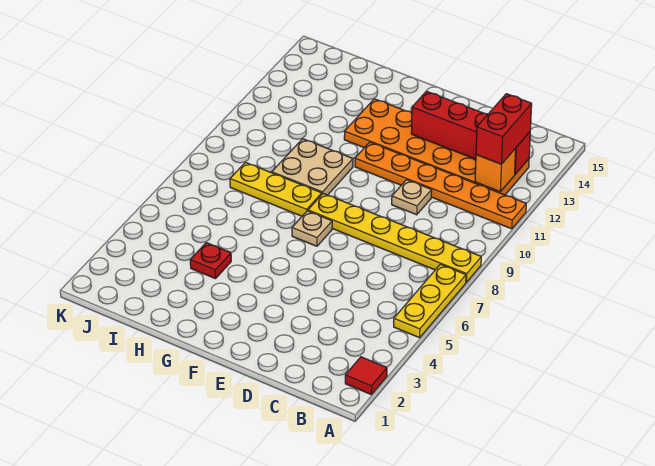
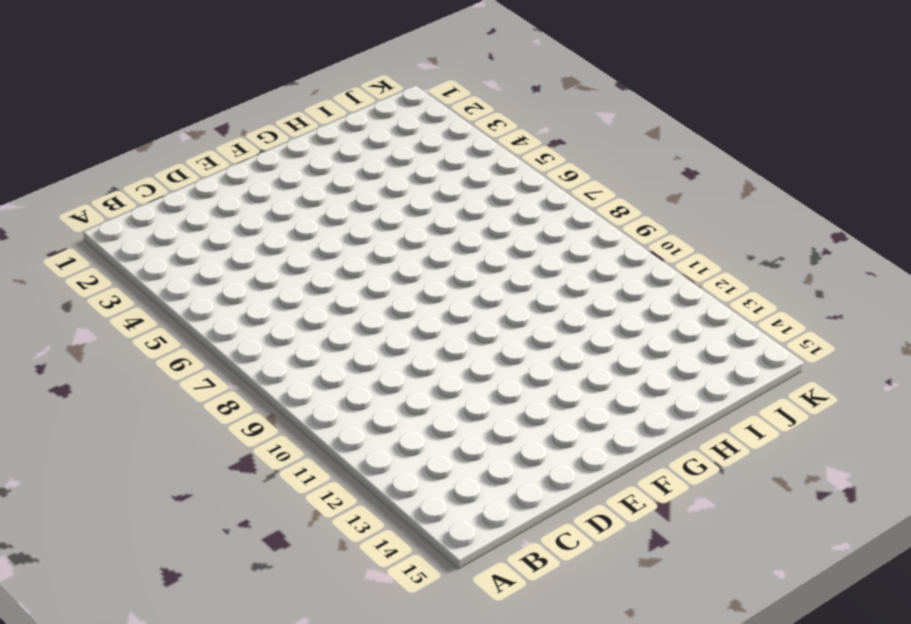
none -> red 1x1 tile [345,357,387,394]
none -> yellow 1x3 plate [394,264,466,338]
none -> yellow 1x6 plate [308,194,481,282]

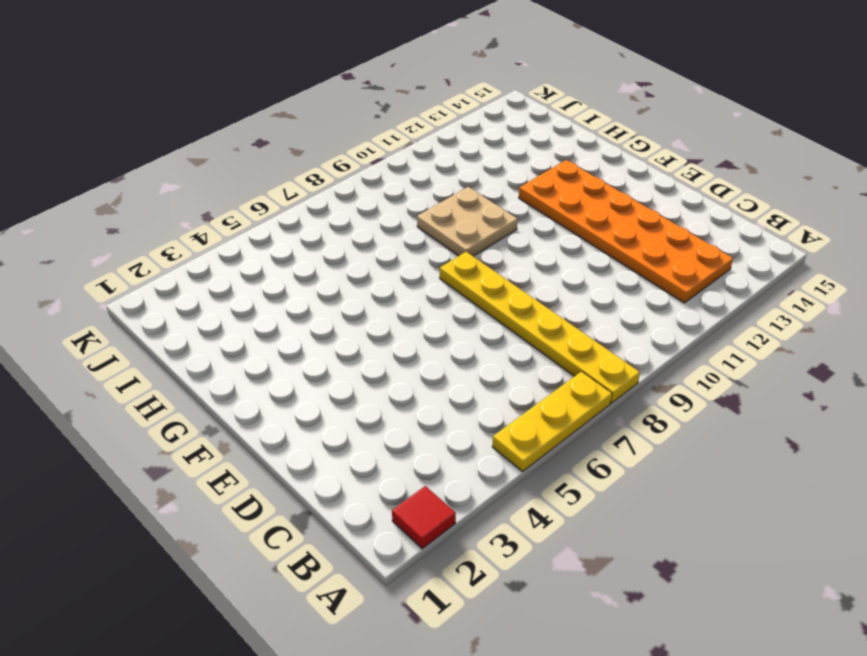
none -> orange 1x6 plate [355,142,526,229]
none -> tan 1x1 plate [392,180,432,215]
none -> tan 1x1 plate [292,211,332,246]

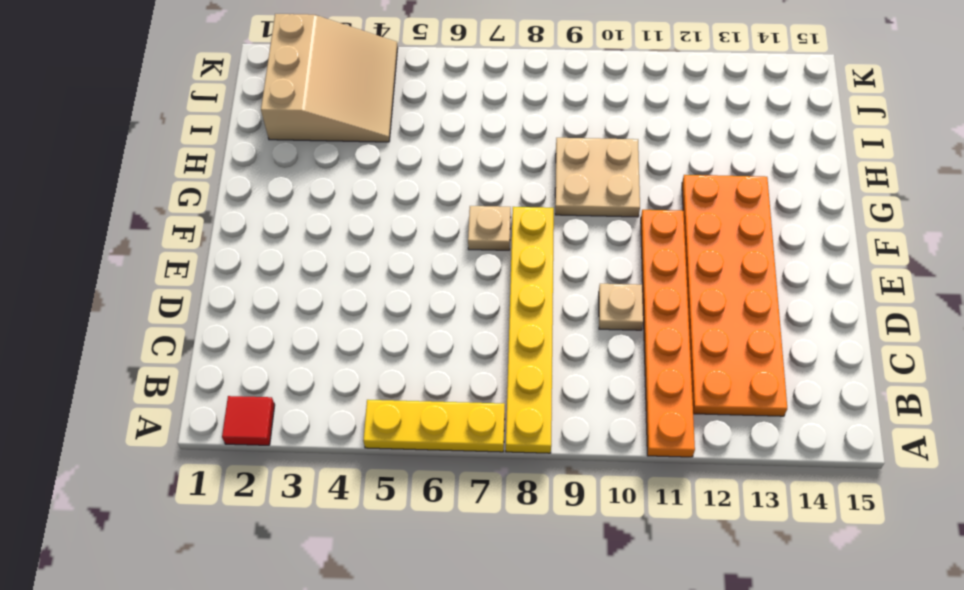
tan 3x3 slope [261,14,398,142] -> none
none -> yellow 1x3 plate [230,162,322,216]
none -> red 1x1 plate [190,243,231,279]
none -> orange 1x1 brick [475,148,516,192]

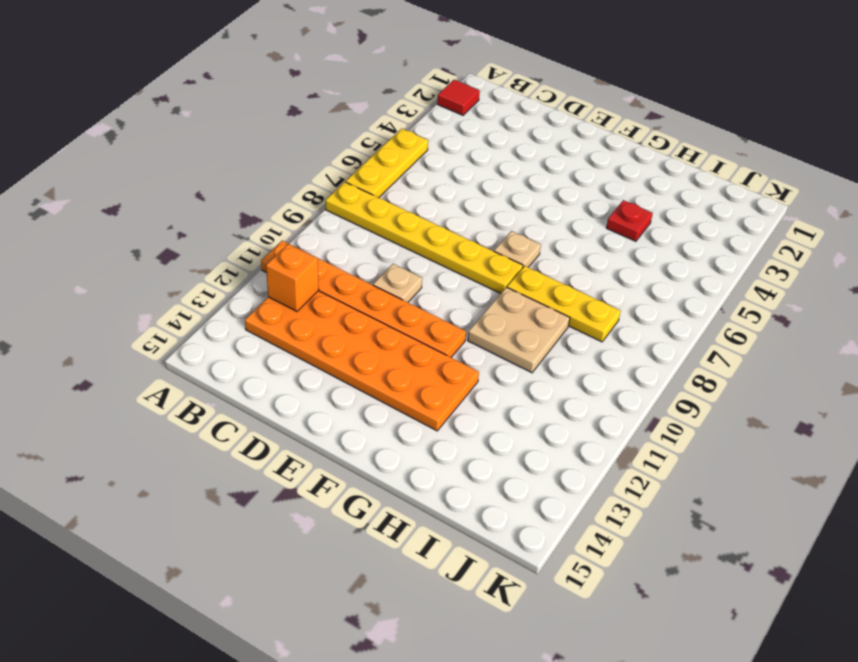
none -> red 1x4 brick [411,91,530,174]
none -> red 1x2 brick [476,94,532,164]

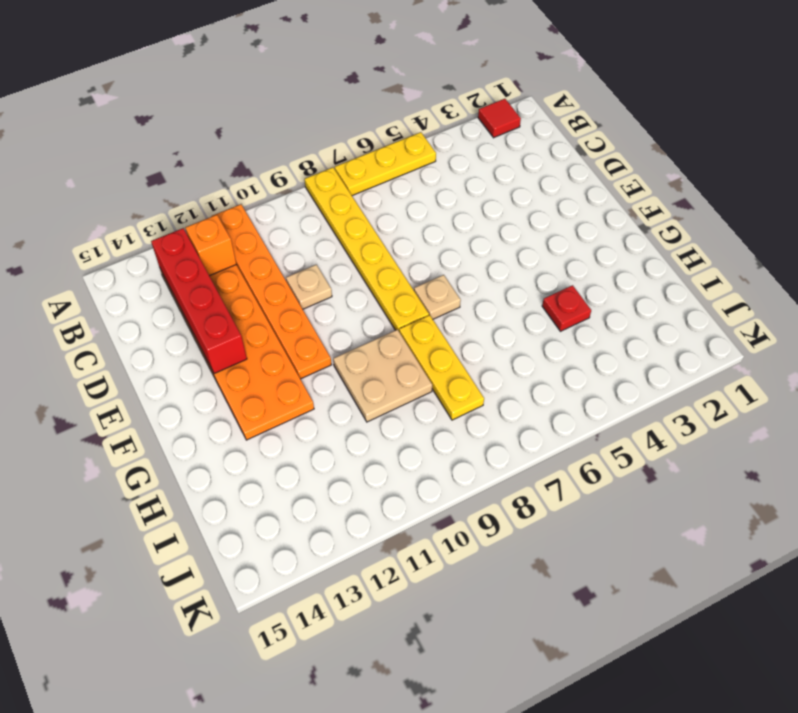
none -> red 1x2 brick [476,94,532,164]

